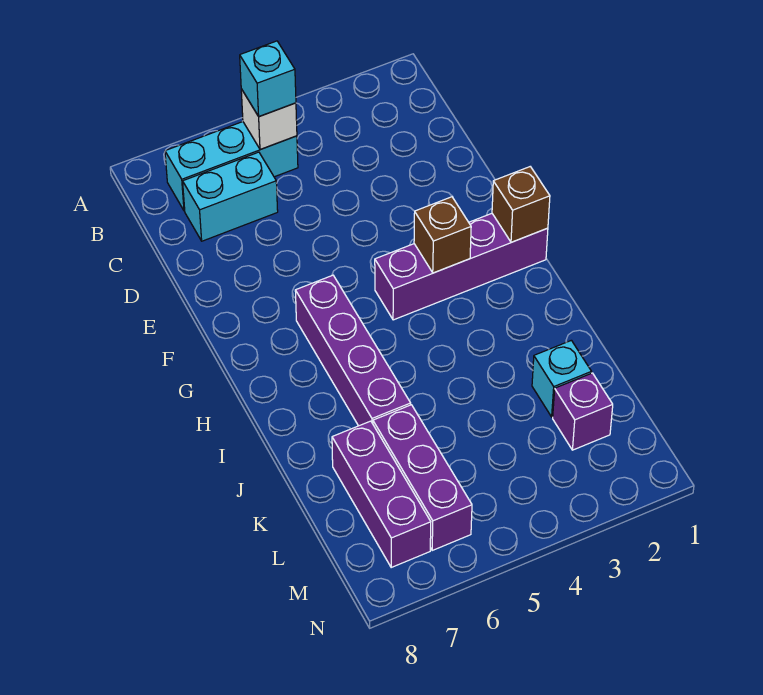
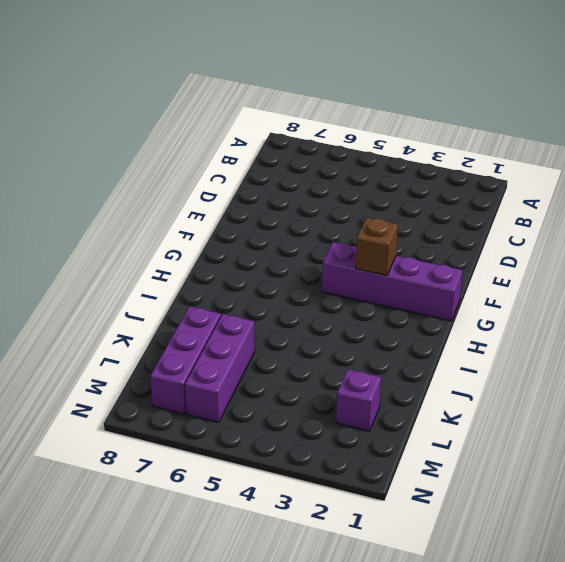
none -> cyan 1x3 brick [165,122,298,211]
none -> cyan 1x2 brick [183,152,278,241]
none -> purple 1x4 brick [295,275,411,426]

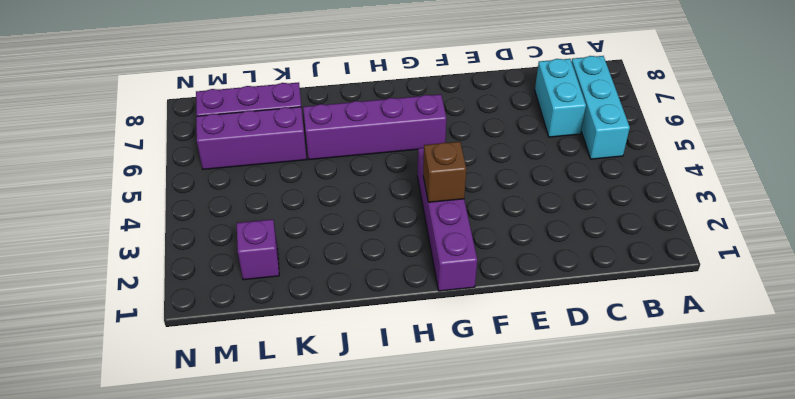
none -> cyan 1x1 brick [532,340,591,417]
none -> white 1x1 brick [241,89,297,150]
none -> brown 1x1 brick [492,167,550,242]

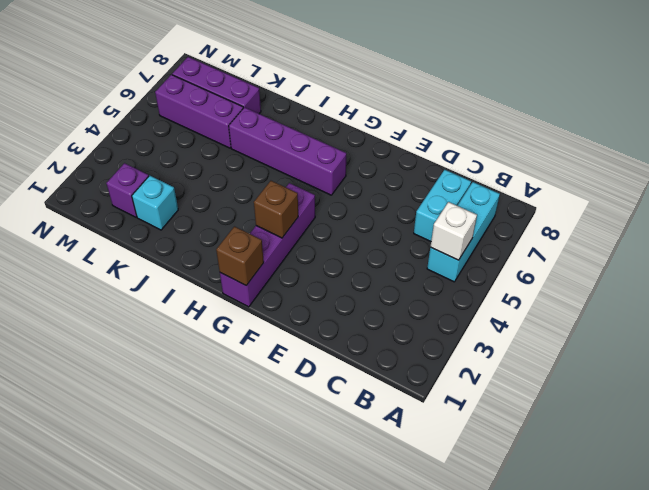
none -> cyan 1x1 brick [240,41,296,116]

